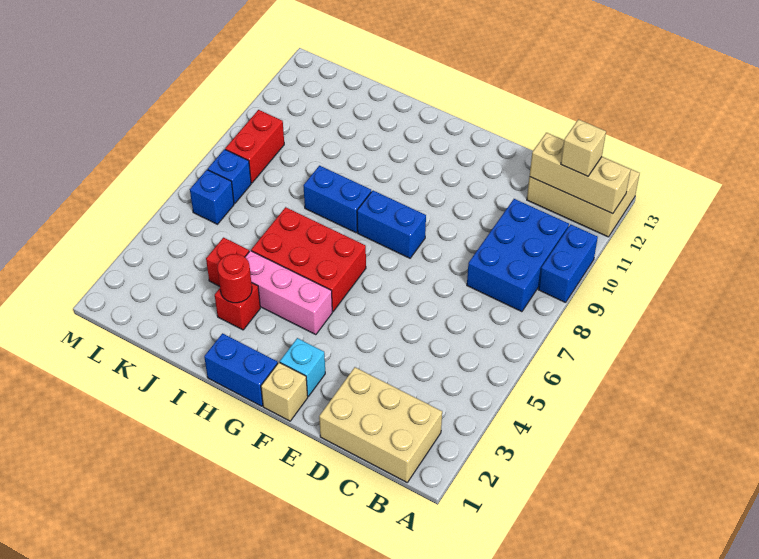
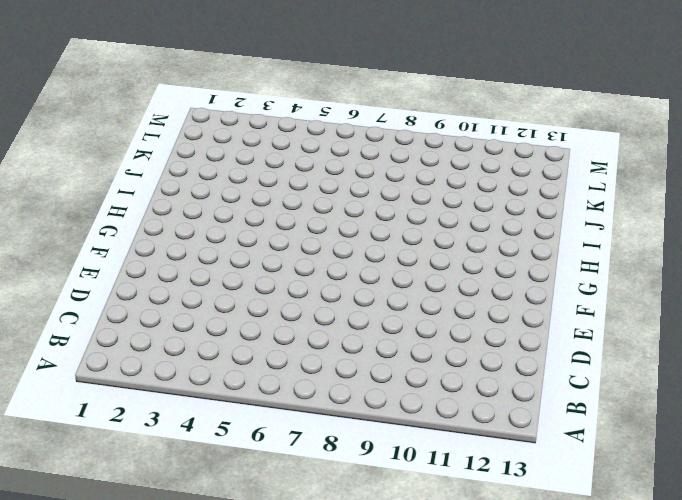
none -> blue 1x2 brick [538,224,598,303]
none -> tan 2x3 brick [527,169,640,237]
none -> tan 2x3 brick [319,367,442,482]

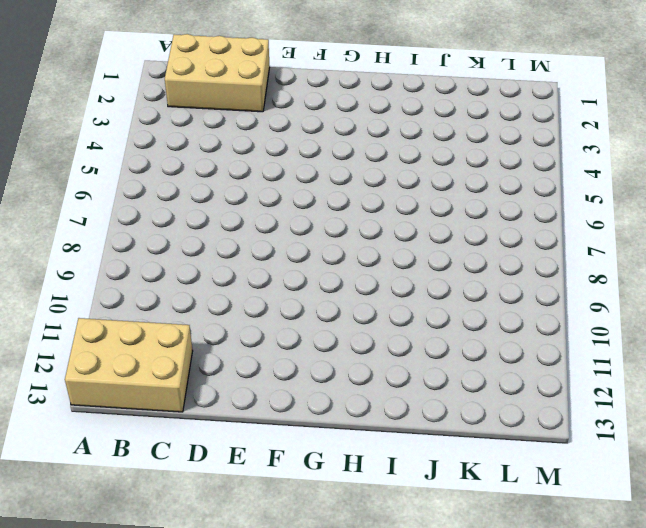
none -> blue 1x2 brick [538,224,598,303]
none -> blue 2x3 brick [467,199,569,312]
none -> tan 1x1 brick [261,363,308,421]

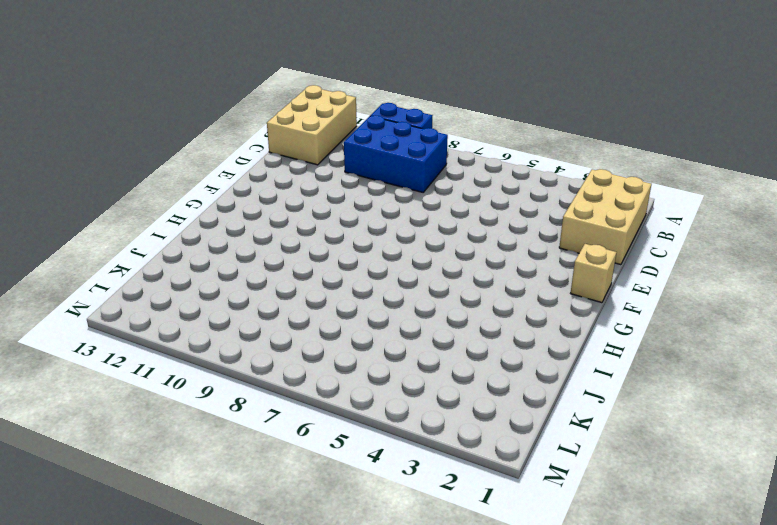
none -> cyan 1x1 brick [280,338,325,396]
none -> blue 1x2 brick [357,191,426,258]
none -> blue 1x2 brick [204,333,278,406]

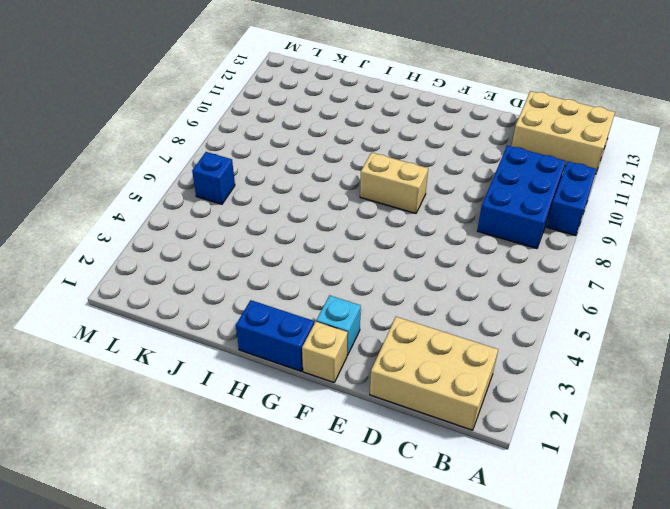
tan 1x2 brick [360,153,428,213] -> blue 1x2 brick [357,191,426,258]
none -> pink 1x3 brick [245,251,332,335]
none -> red 2x3 brick [251,207,366,312]
none -> blue 1x2 brick [303,166,371,233]

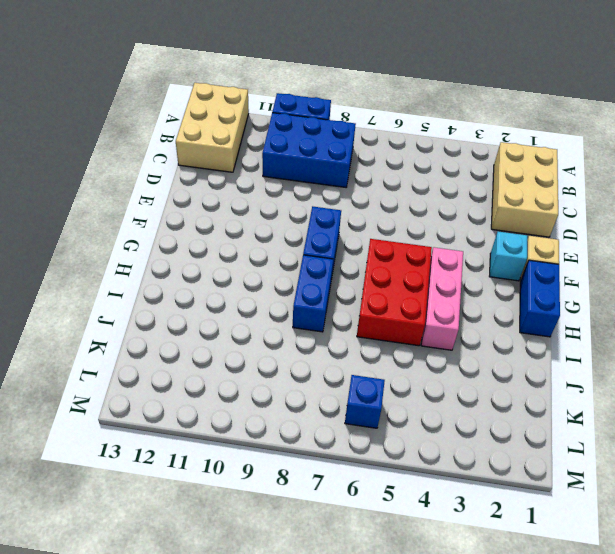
none -> red 1x1 brick [215,283,260,330]
none -> red 1x1 brick [206,238,249,286]
none -> blue 1x1 brick [208,149,251,204]

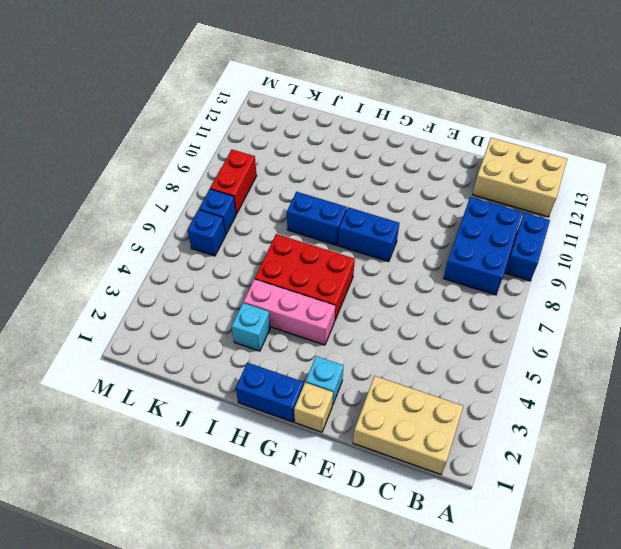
cyan 1x1 brick [232,303,270,351] -> red 1x1 brick [215,283,260,330]
none -> red 1x1 brick [206,238,249,286]
none -> tan 1x3 brick [530,133,631,214]
none -> red 1x1 round brick [218,254,252,303]

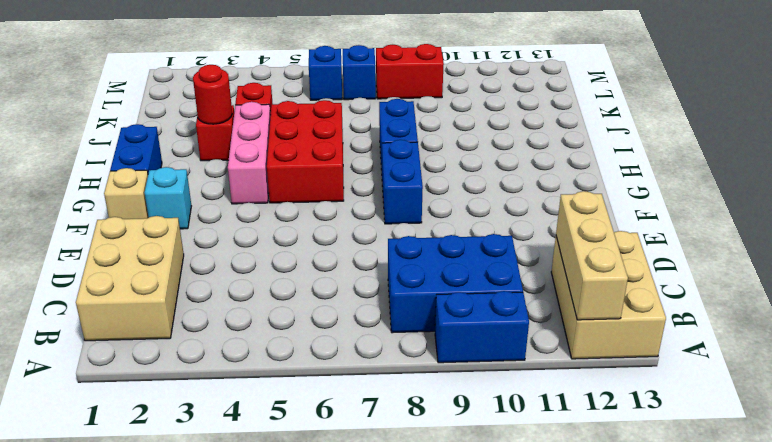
none -> tan 1x1 brick [561,119,606,176]

